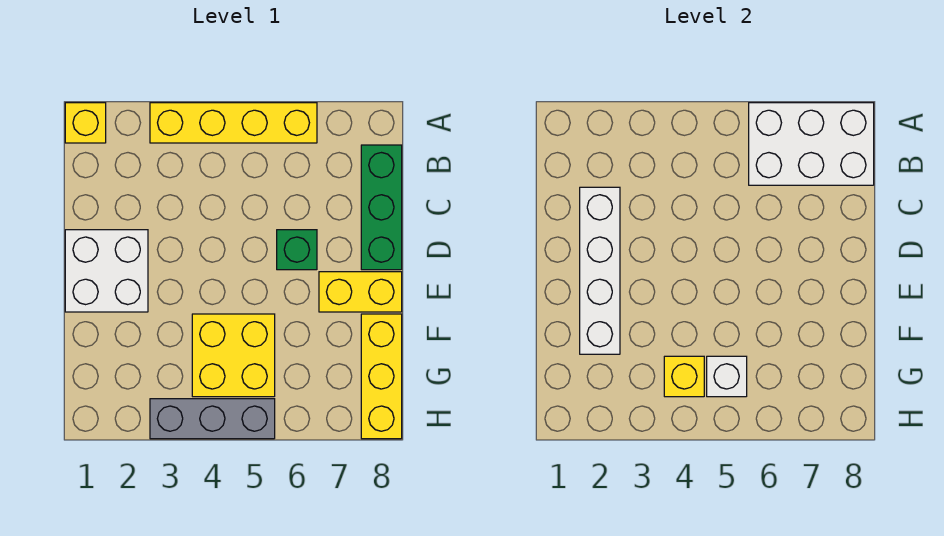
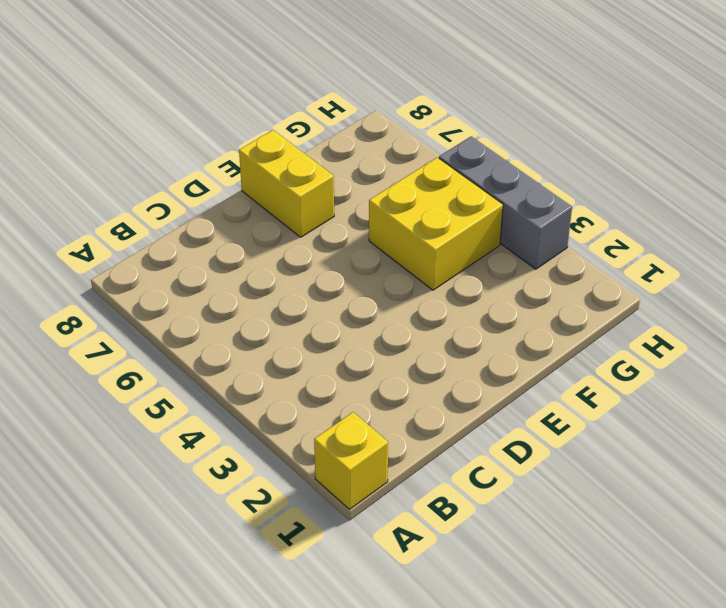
none -> yellow 1x4 brick [150,103,317,143]
none -> green 1x3 brick [361,145,402,270]
none -> white 2x2 brick [65,230,148,312]

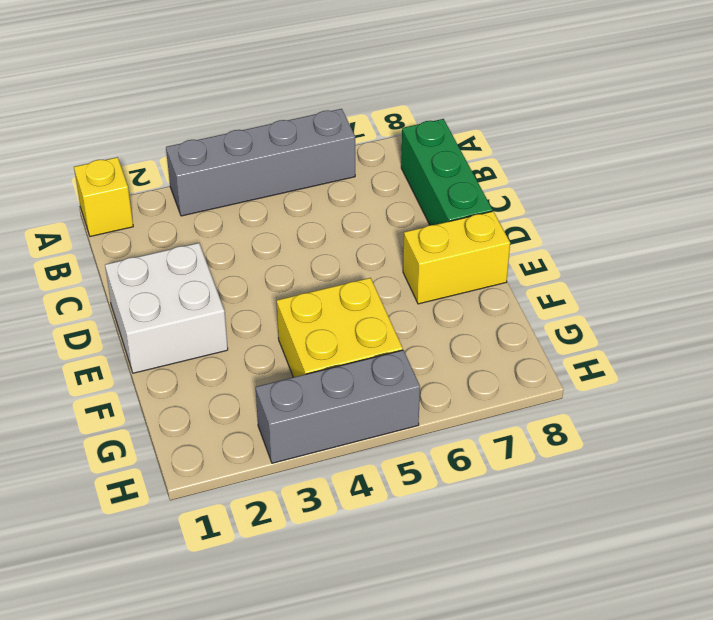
grey 1x4 brick [166,109,355,216] -> yellow 1x4 brick [150,103,317,143]
none -> green 1x1 brick [277,230,317,270]
none -> yellow 1x3 brick [361,314,402,439]
none -> white 2x3 brick [749,103,874,185]

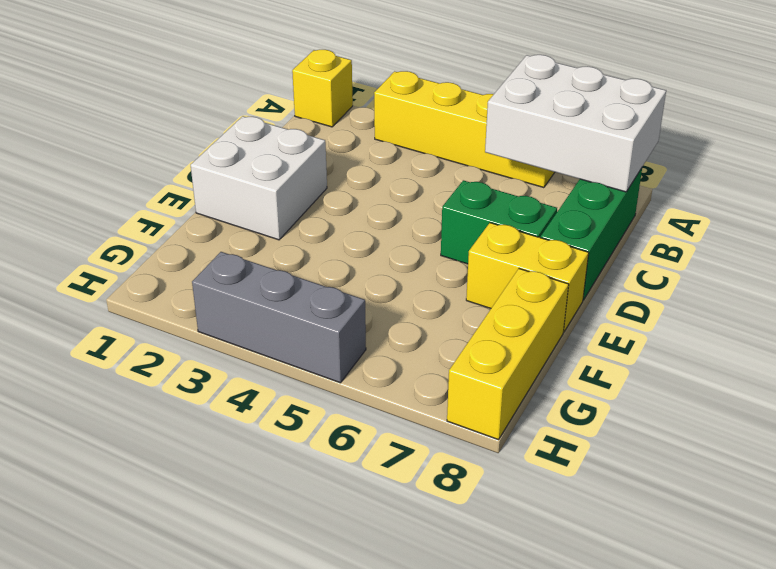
green 1x2 brick [441,180,557,264] -> green 1x1 brick [277,230,317,270]
none -> yellow 2x2 brick [192,314,275,397]
none -> white 1x4 brick [580,187,620,354]
none -> yellow 1x1 brick [664,356,704,397]

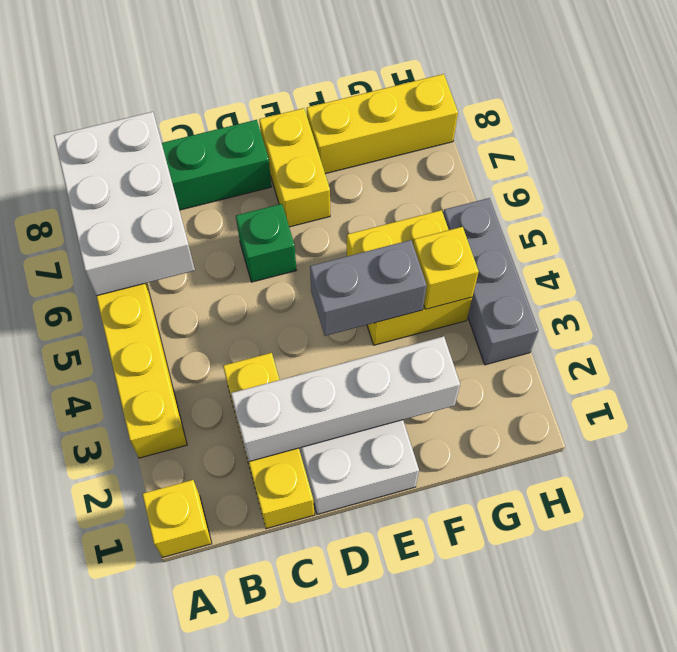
yellow 1x3 brick [223,353,315,529] -> none
grey 1x2 brick [310,240,427,336] -> none
none -> white 1x1 brick [707,356,747,397]

